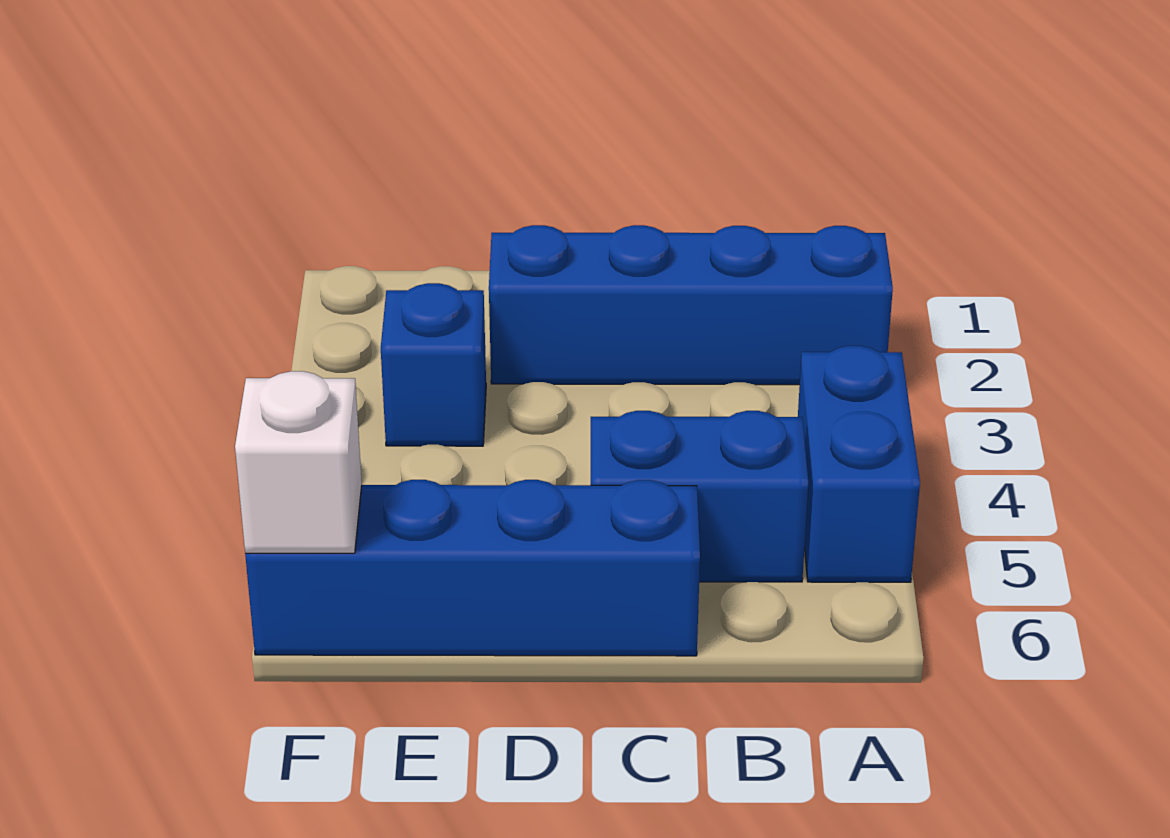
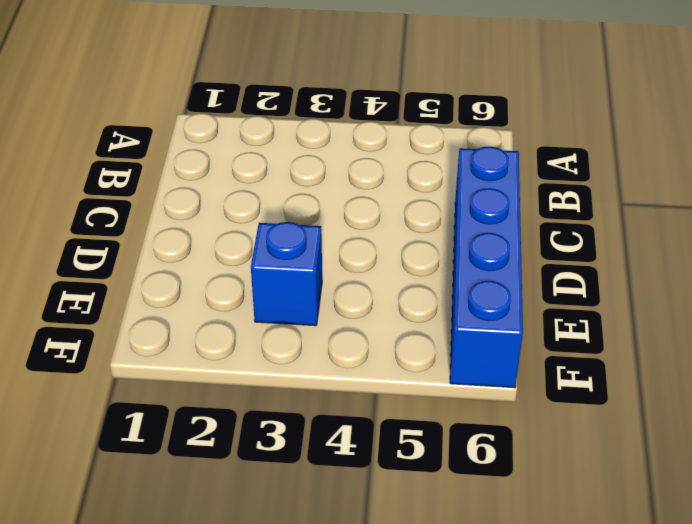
none -> blue 1x4 brick [489,225,893,385]
none -> blue 1x2 brick [798,346,920,582]

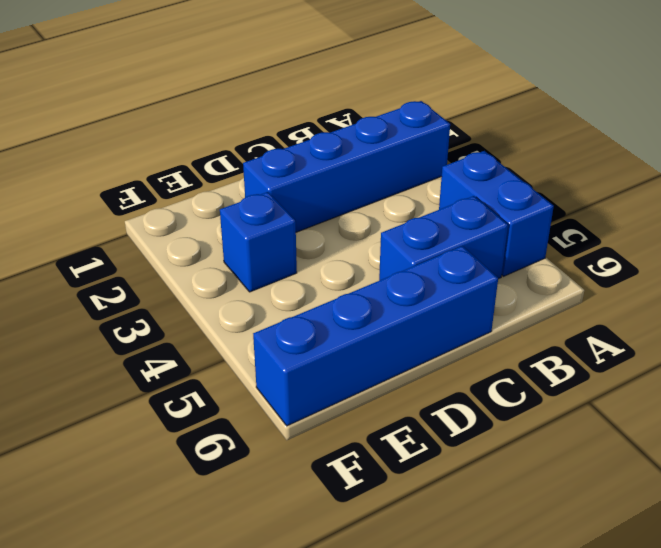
none -> white 1x1 brick [235,371,362,553]

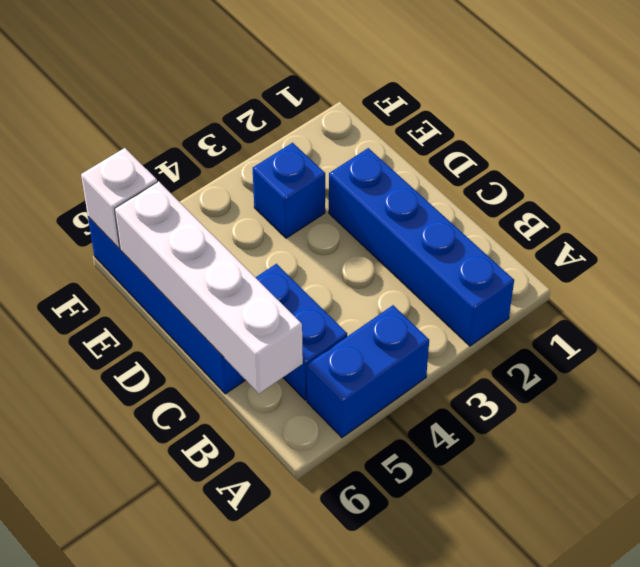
white 1x4 brick [115,181,303,394] -> none

